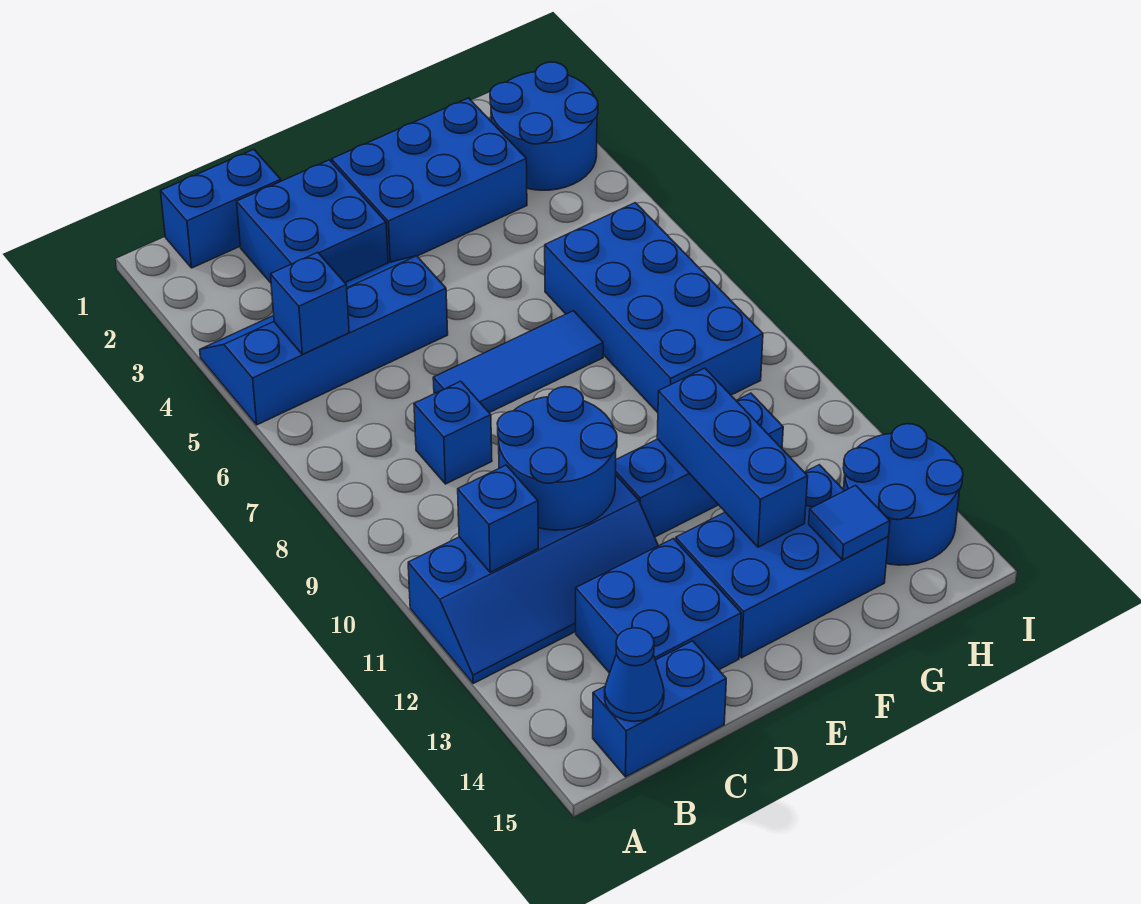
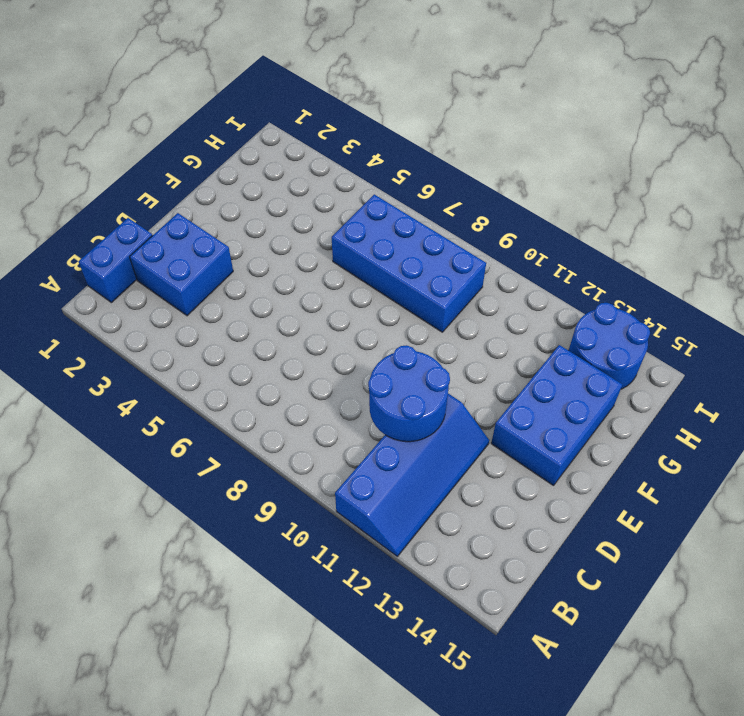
none -> blue 2x4 slope [200,256,448,425]
none -> blue 1x2 brick [593,641,726,777]
none -> blue 1x1 brick [414,381,492,484]

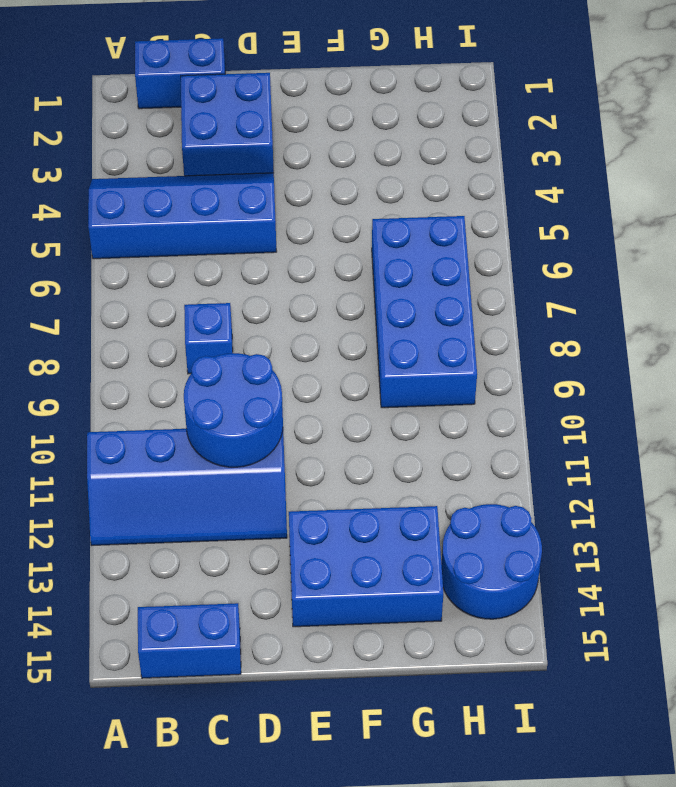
none -> blue 2x2 brick [576,539,741,673]
none -> blue 1x3 tile [433,311,603,413]
none -> blue 2x3 brick [332,98,527,263]

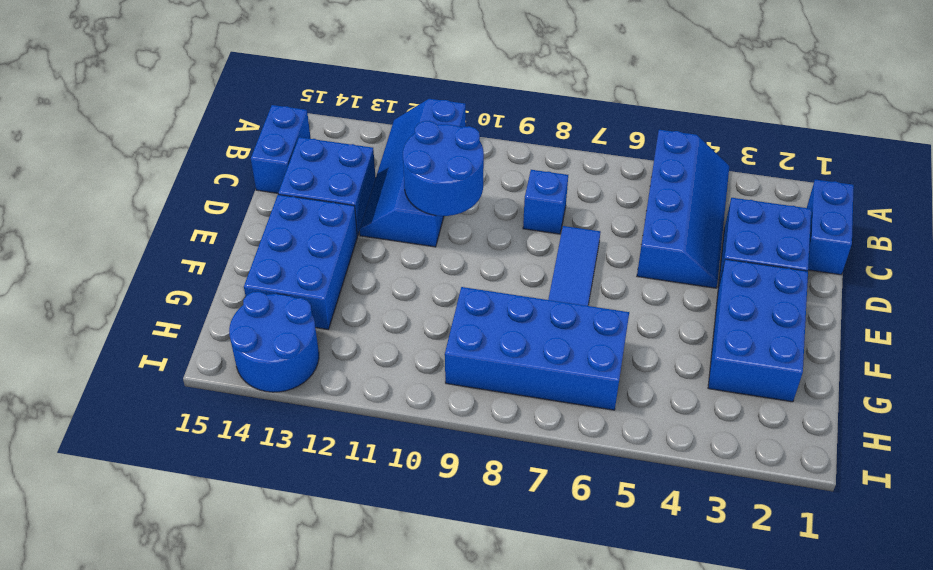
none -> blue 1x3 brick [616,393,783,537]
none -> blue 2x2 round brick [490,62,598,190]
none -> blue 1x1 brick [271,252,349,354]

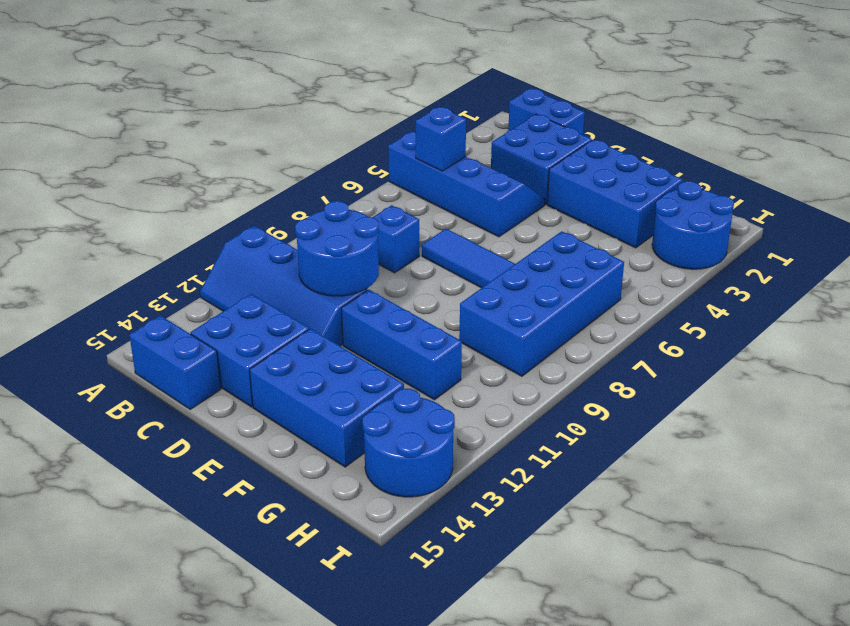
none -> blue 1x1 brick [458,465,538,572]
none -> blue 1x1 cone [605,628,664,721]
none -> blue 1x3 brick [657,368,808,547]

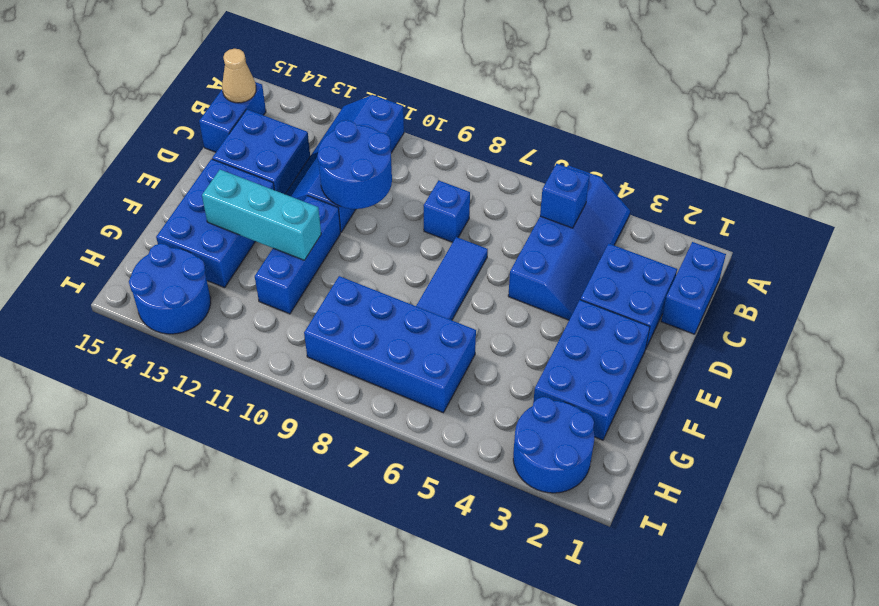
tan 1x1 cone [222,49,256,103] -> blue 1x1 cone [605,628,664,721]
cyan 1x3 brick [202,170,321,260] -> blue 1x3 brick [657,368,808,547]
none -> blue 1x1 brick [458,465,538,572]
none -> blue 1x1 tile [809,485,890,560]

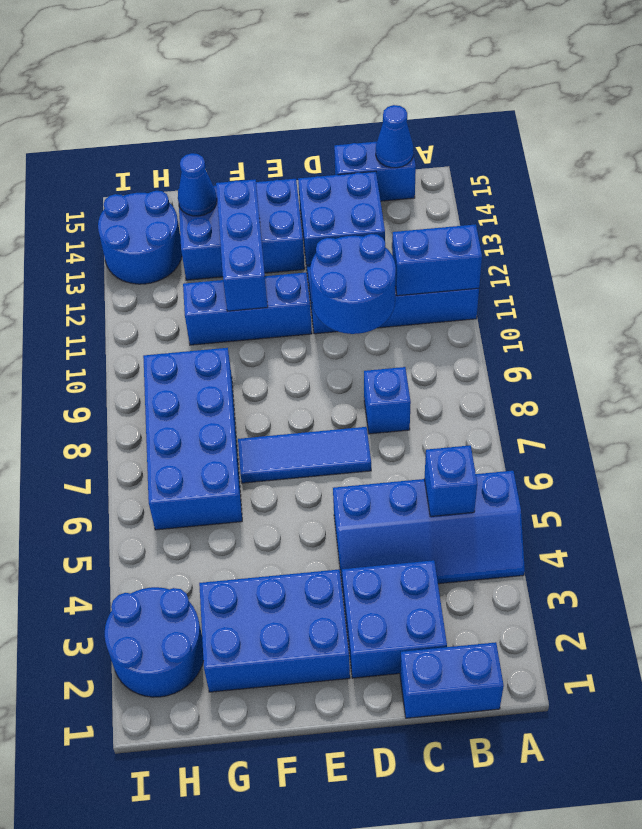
blue 1x2 brick [392,224,482,296] -> blue 1x1 brick [458,465,538,572]
blue 1x1 cone [178,153,217,216] -> blue 1x1 tile [809,485,890,560]

